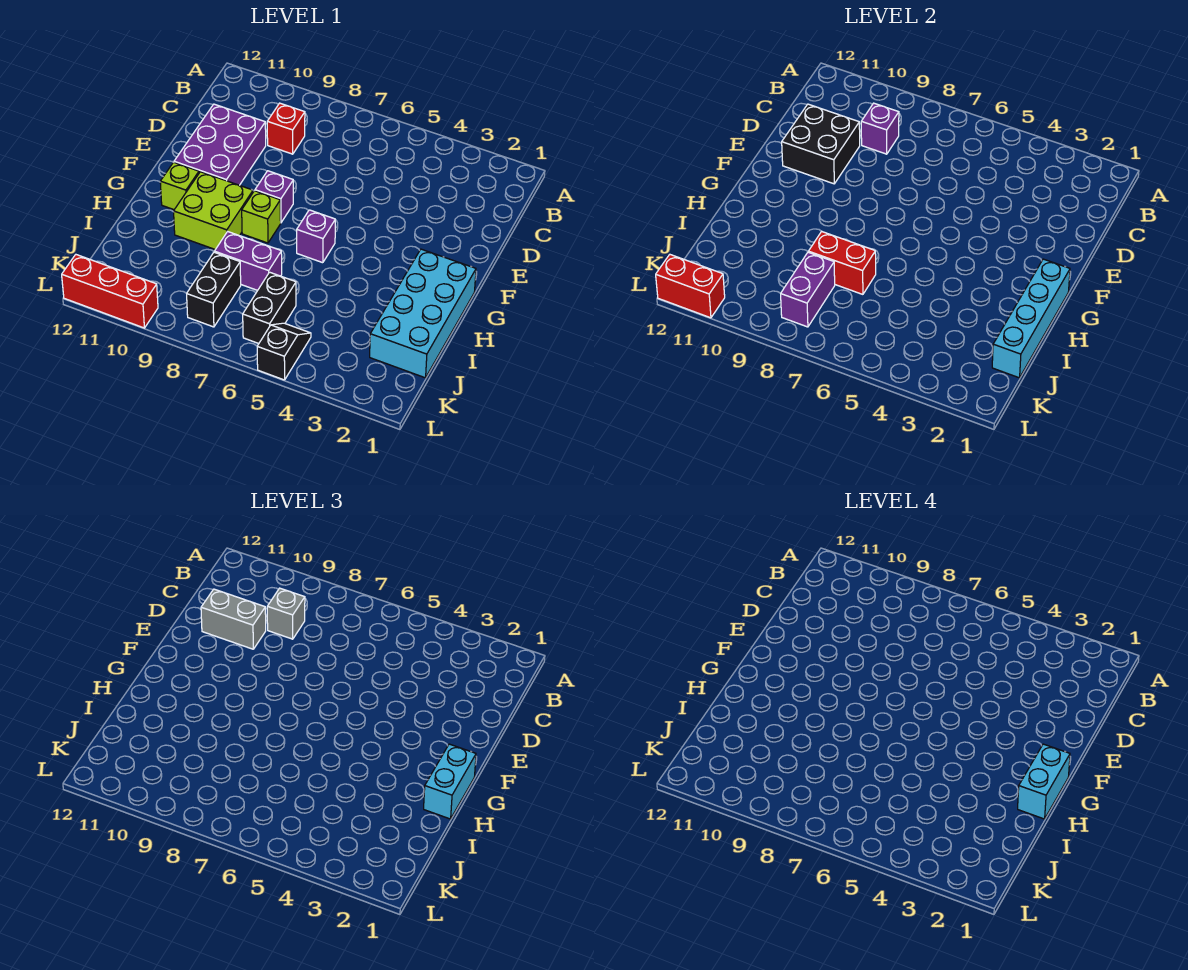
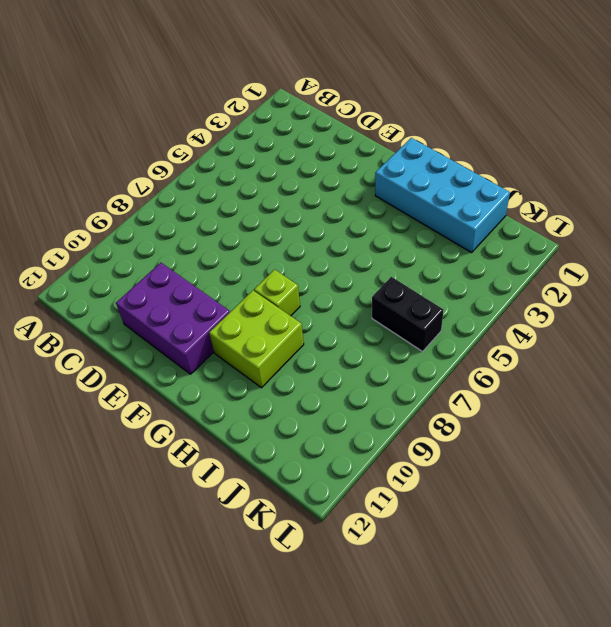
none -> red 1x1 brick [267,103,305,154]
none -> purple 1x1 brick [255,171,293,222]
none -> purple 1x1 brick [297,210,335,263]

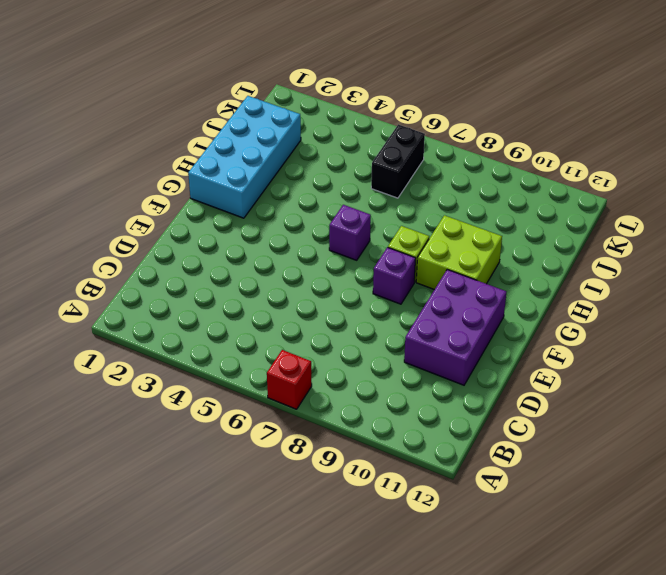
red 1x1 brick [267,350,312,409] -> red 1x1 brick moved to [267,103,305,154]
none -> lime 1x1 brick [160,162,199,210]
none -> purple 1x2 brick [214,232,282,290]
none -> black 1x2 brick [187,252,241,327]

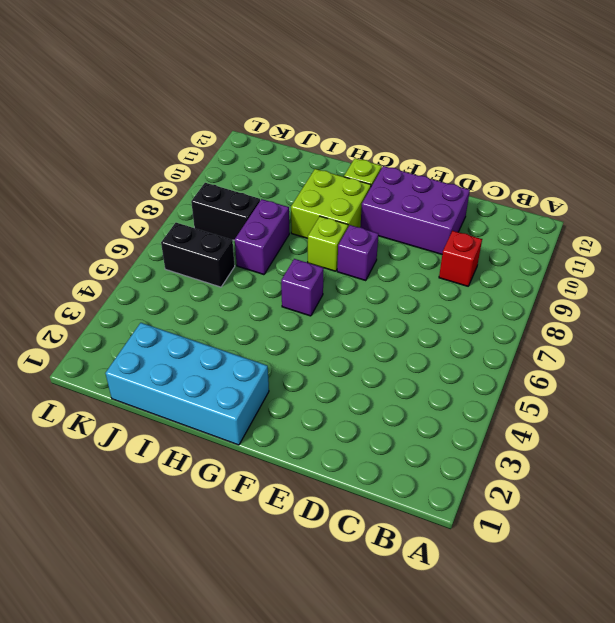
none -> black 1x2 slope [257,323,311,380]
none -> red 1x3 brick [62,255,158,328]
none -> purple 1x1 brick [861,103,899,154]

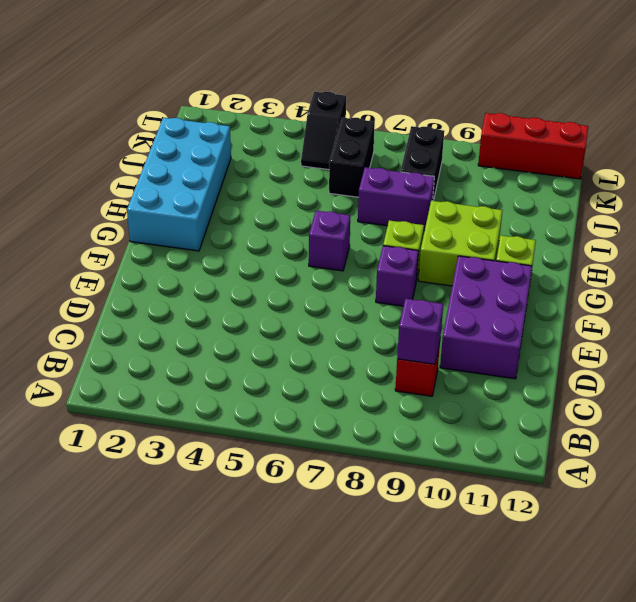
none -> black 2x2 brick [782,104,860,184]
none -> cyan 1x4 brick [992,259,1070,378]
none -> red 1x2 brick [808,232,876,294]

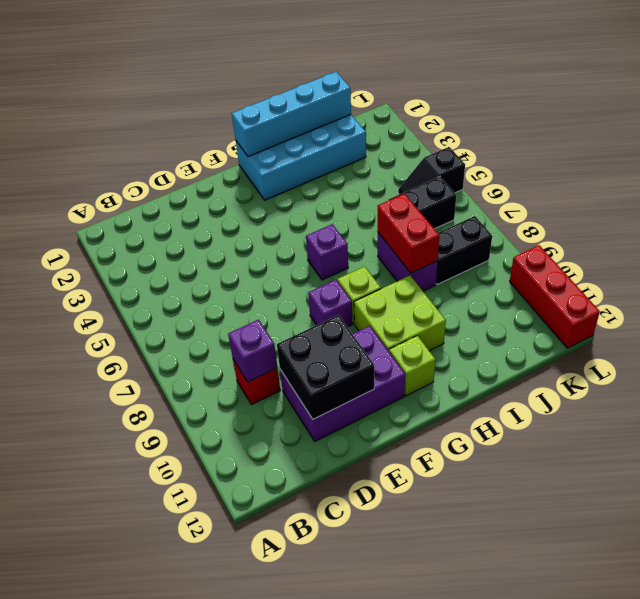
none -> purple 1x2 brick [781,252,835,327]
none -> red 1x2 brick [656,255,725,318]
none -> grey 1x1 brick [267,588,305,639]

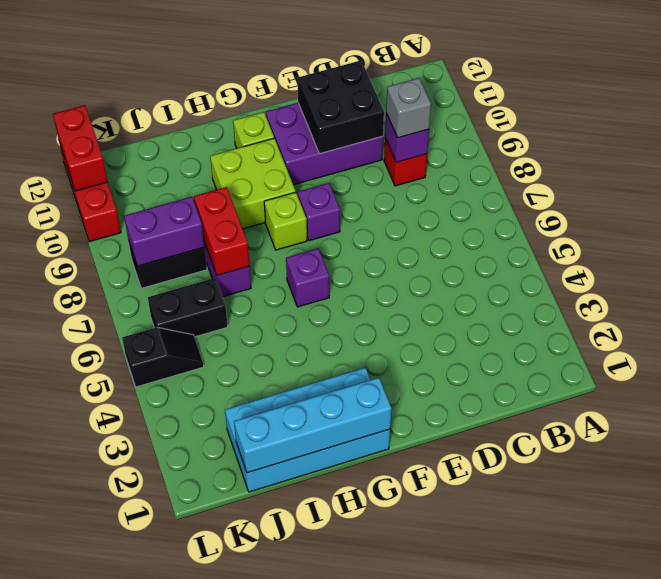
none -> grey 1x2 brick [201,589,266,649]
none -> cyan 1x2 brick [424,744,476,819]
none -> cyan 1x2 brick [1018,744,1070,819]

